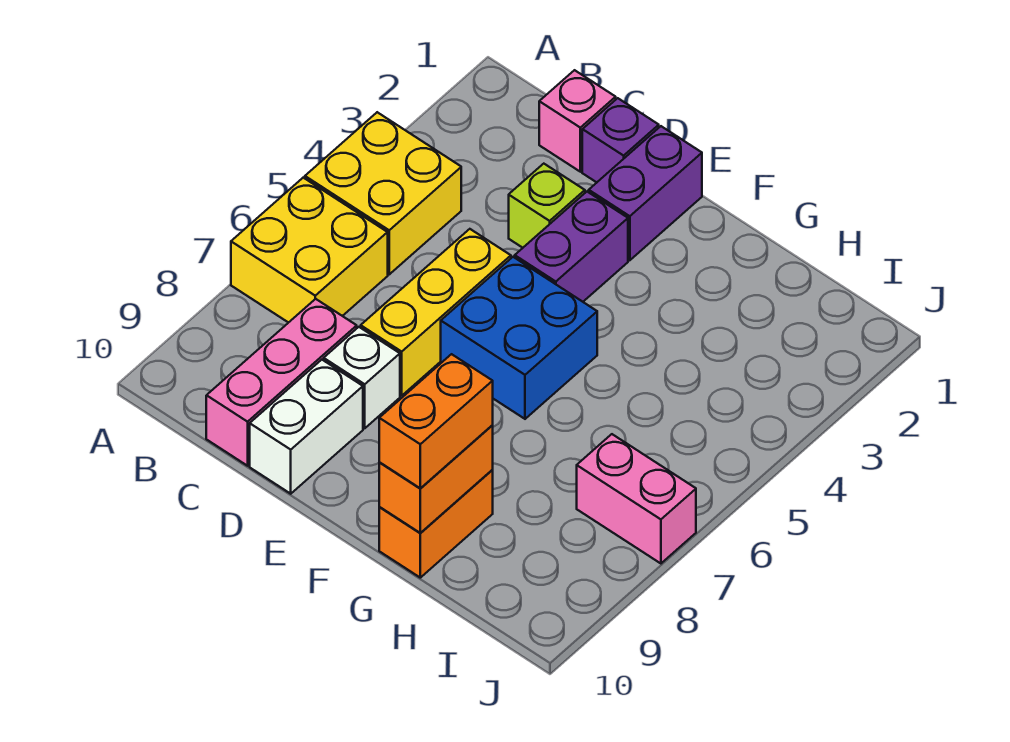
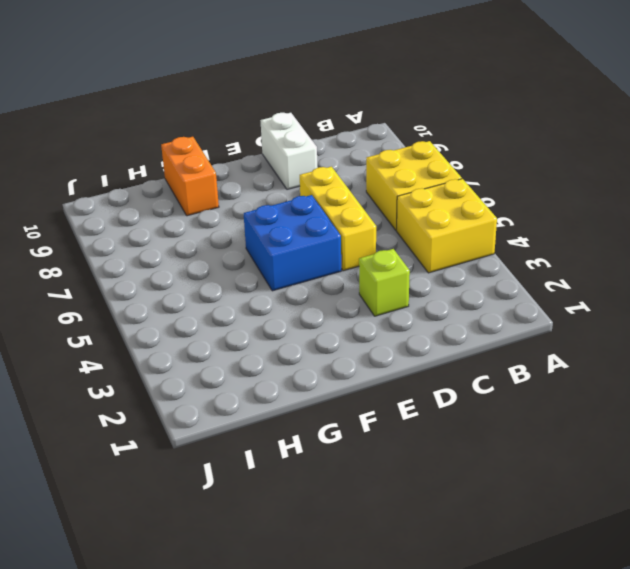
none -> pink 1x1 brick [539,70,616,172]
none -> pink 1x3 brick [206,299,357,466]
none -> purple 1x1 brick [582,98,659,182]

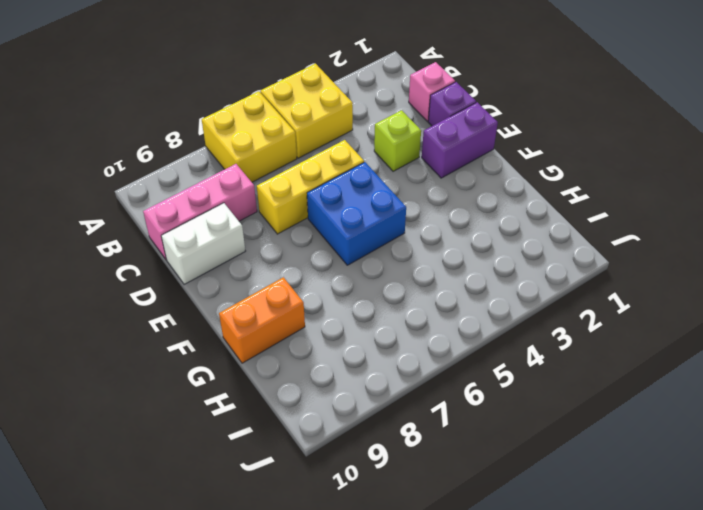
none -> white 1x1 brick [324,327,400,428]
none -> purple 1x2 brick [515,192,628,302]
none -> pink 1x2 brick [577,434,696,563]

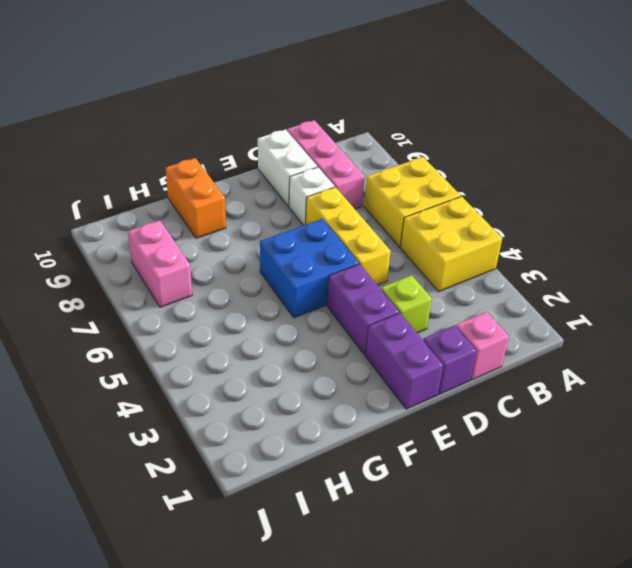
pink 1x2 brick [128,220,192,307] -> pink 1x2 brick turned to [577,434,696,563]
none -> orange 1x2 brick [379,426,493,533]
none -> orange 1x2 brick [379,354,493,488]

